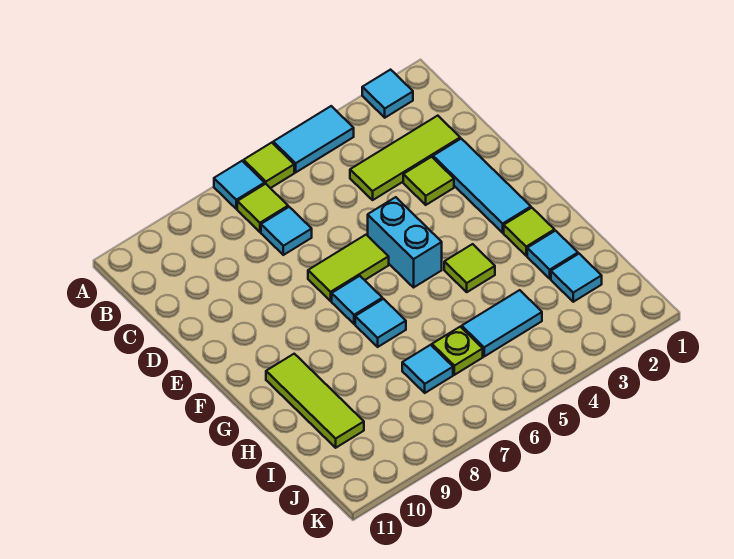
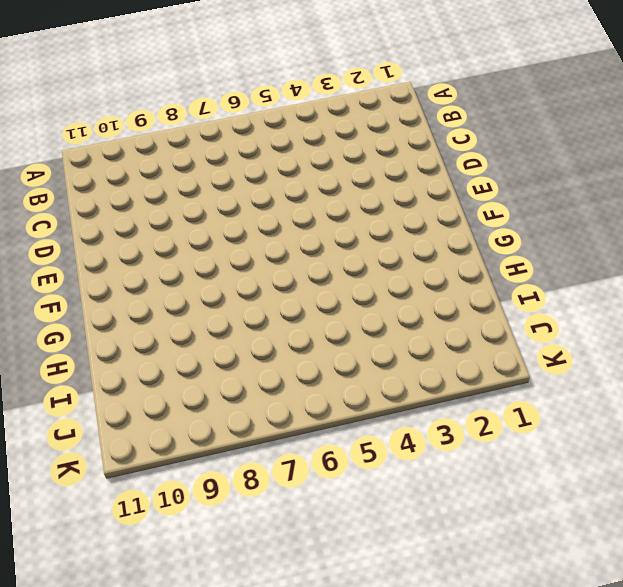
none -> cyan 1x1 tile [362,70,413,118]
none -> cyan 1x2 tile [273,106,354,172]
none -> lime 1x1 tile [244,143,294,188]

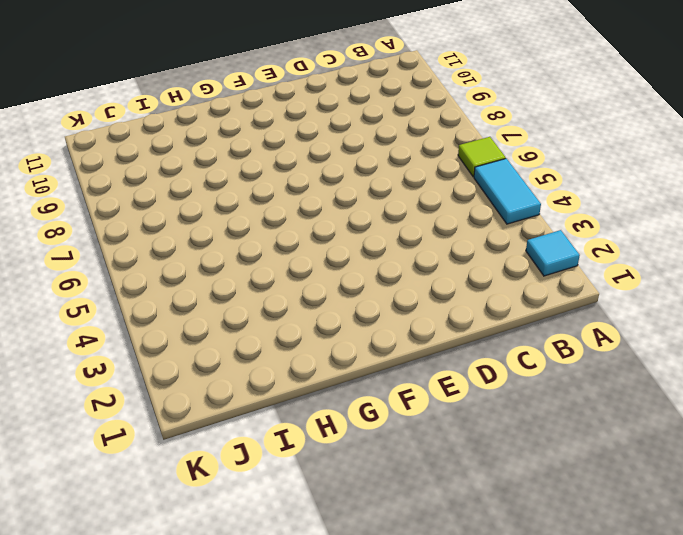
none -> cyan 1x1 tile [214,161,265,209]
none -> lime 1x1 tile [237,184,288,232]
none -> lime 1x3 tile [350,116,460,200]

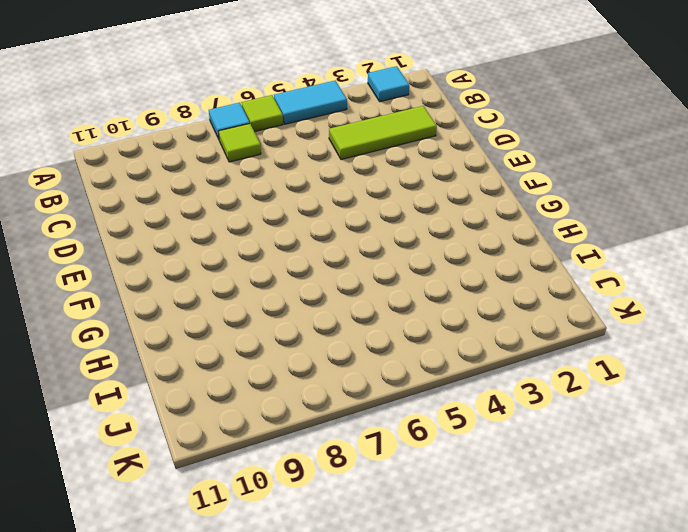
none -> cyan 1x1 tile [261,207,312,255]
none -> cyan 1x3 tile [433,139,531,233]
none -> lime 1x1 tile [403,157,454,205]

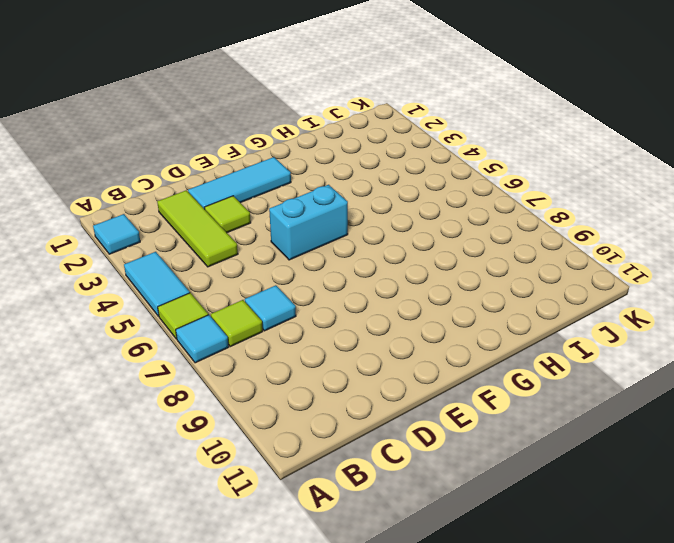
none -> lime 1x2 tile [308,235,389,301]
none -> cyan 1x1 tile [332,276,382,324]
none -> lime 1x1 tile [504,208,554,256]

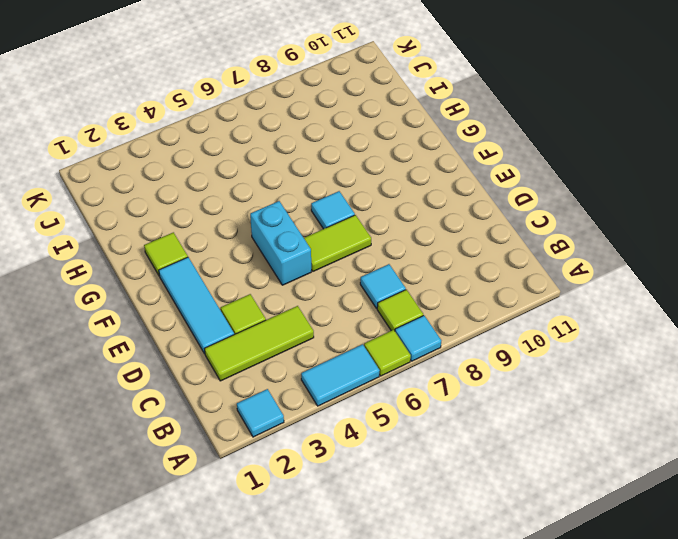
none -> lime 1x1 tile [444,244,495,292]
none -> cyan 1x1 tile [355,299,406,347]
none -> lime 1x3 tile [266,354,364,448]

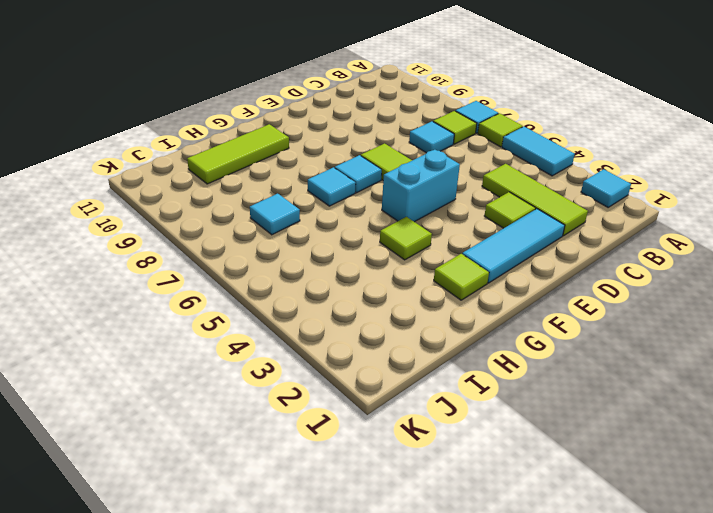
none -> cyan 1x1 tile [527,231,578,279]
none -> cyan 1x1 tile [551,254,602,302]
none -> cyan 1x2 tile [462,290,542,356]

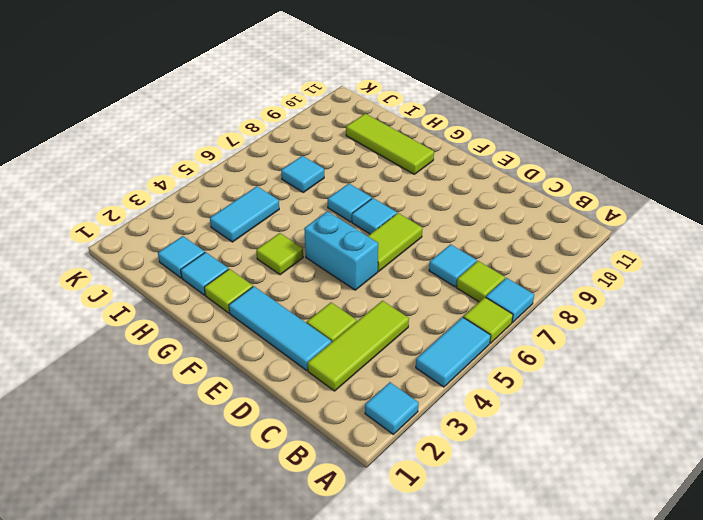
none -> lime 1x1 plate [432,327,483,375]

